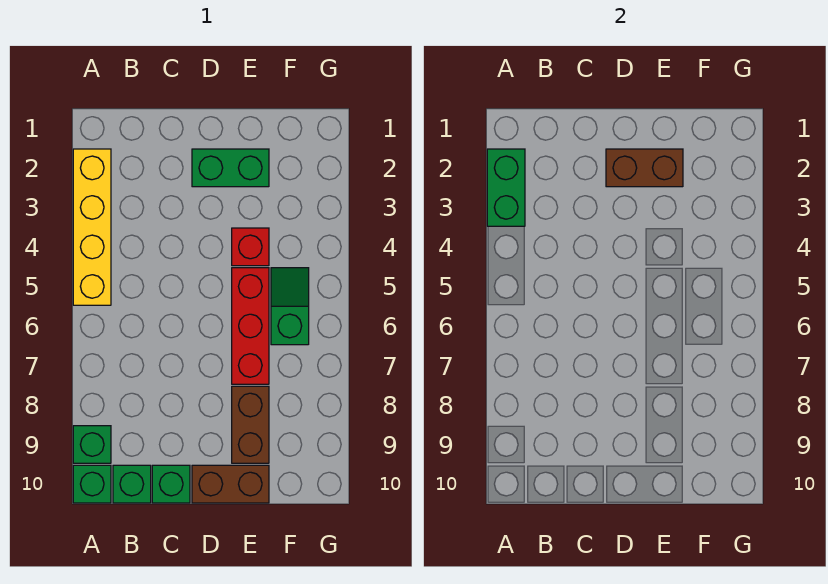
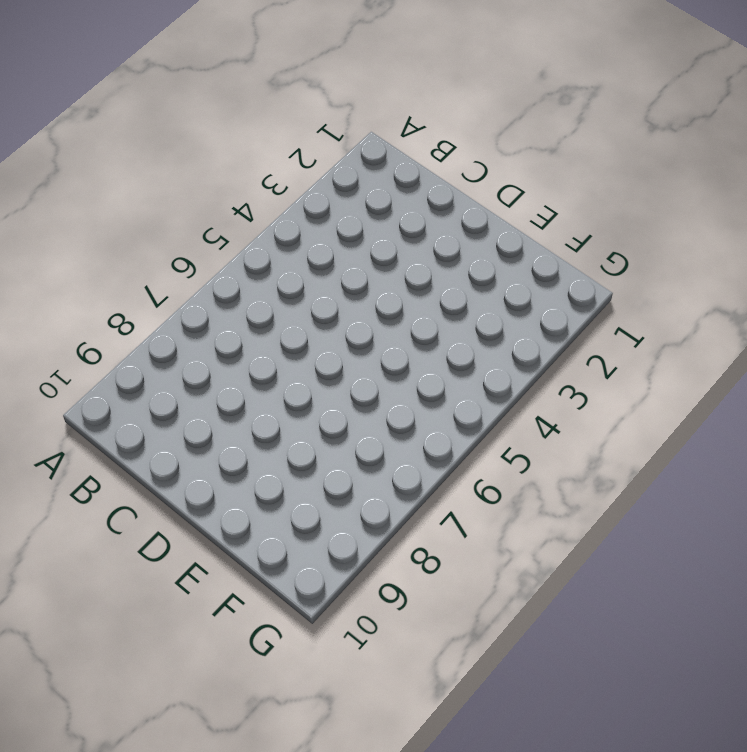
none -> yellow 1x4 brick [73,149,111,305]
none -> green 1x1 brick [73,426,111,463]
none -> green 1x1 brick [73,465,111,503]

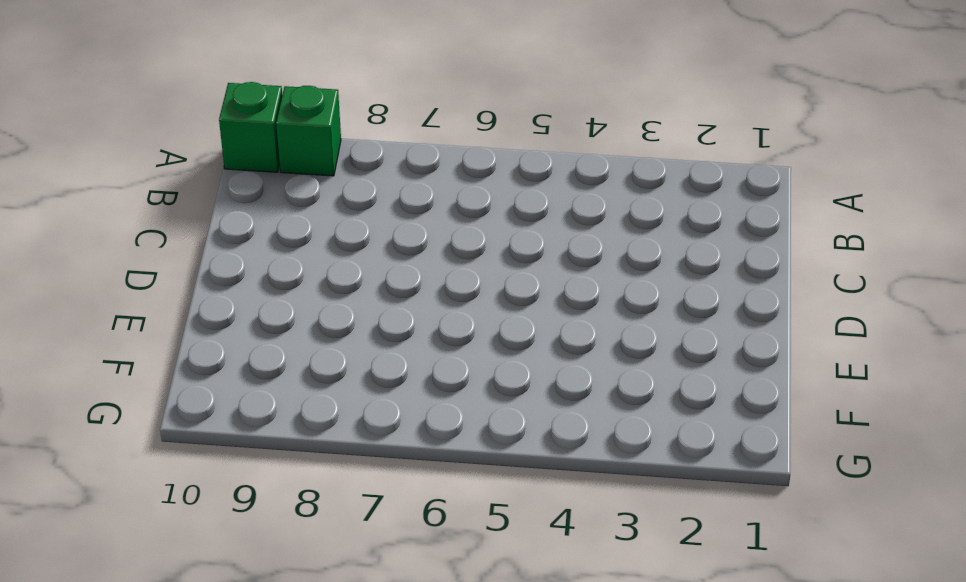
none -> yellow 1x4 brick [73,149,111,305]
none -> green 1x1 brick [113,465,151,503]
none -> green 1x1 brick [152,465,190,503]

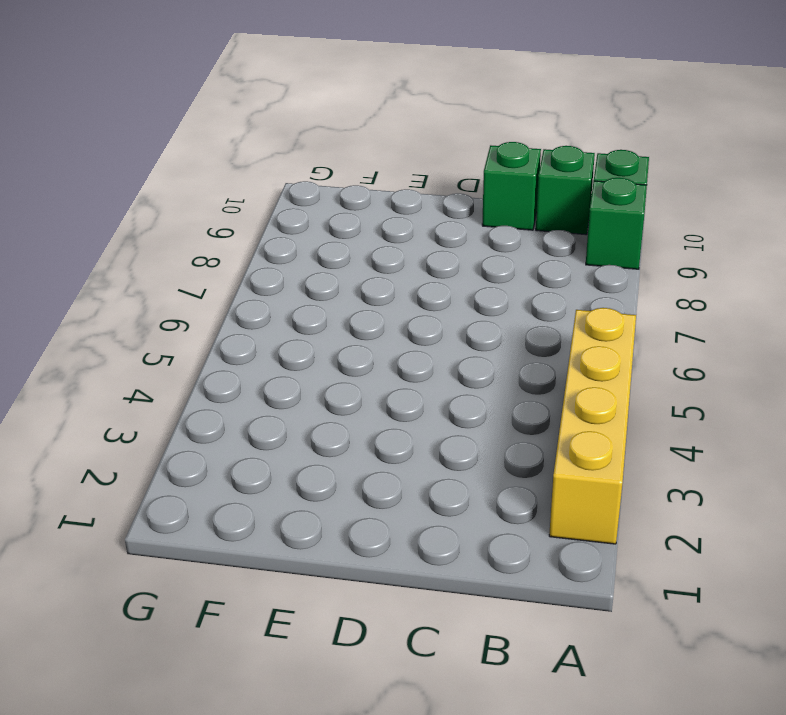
none -> green 1x2 brick [192,149,269,187]
none -> brown 1x2 brick [192,465,269,503]
none -> red 1x1 brick [232,228,269,266]

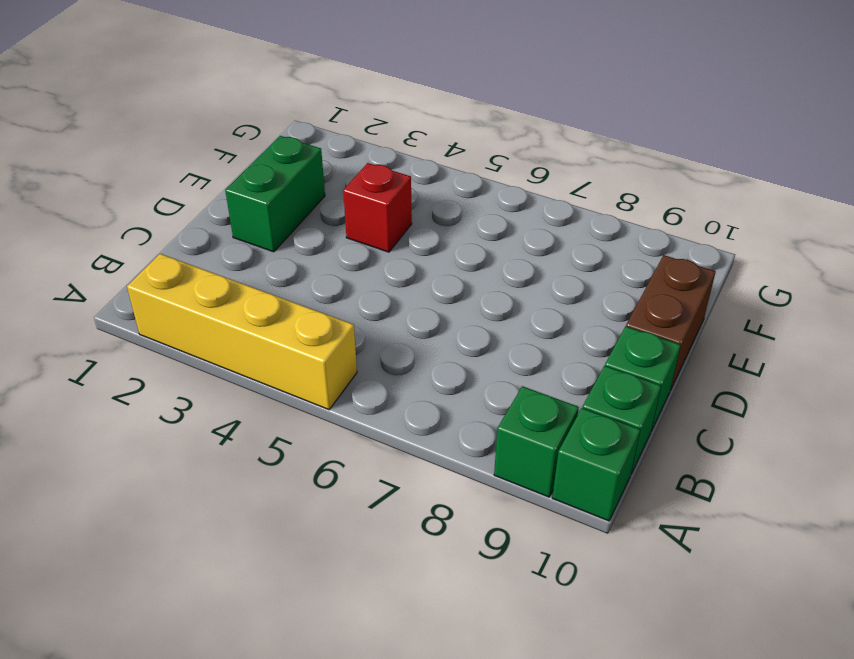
none -> red 1x3 brick [232,268,269,384]
none -> brown 1x2 brick [232,386,269,463]
none -> green 1x2 slope [271,268,309,345]

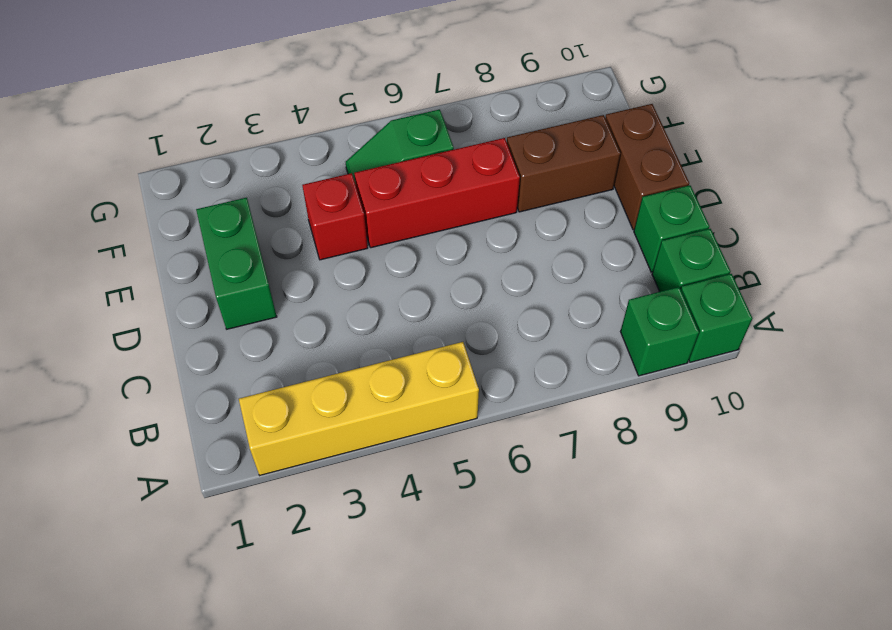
none -> green 1x2 brick [487,149,525,226]
none -> brown 1x2 brick [606,149,683,187]

